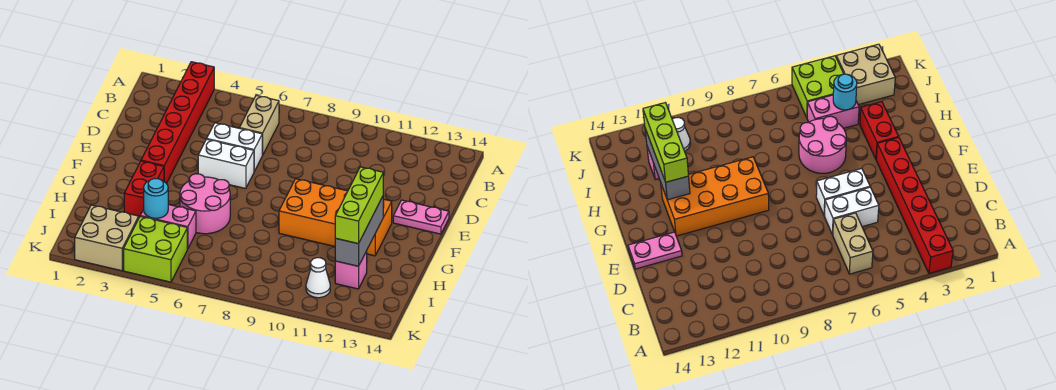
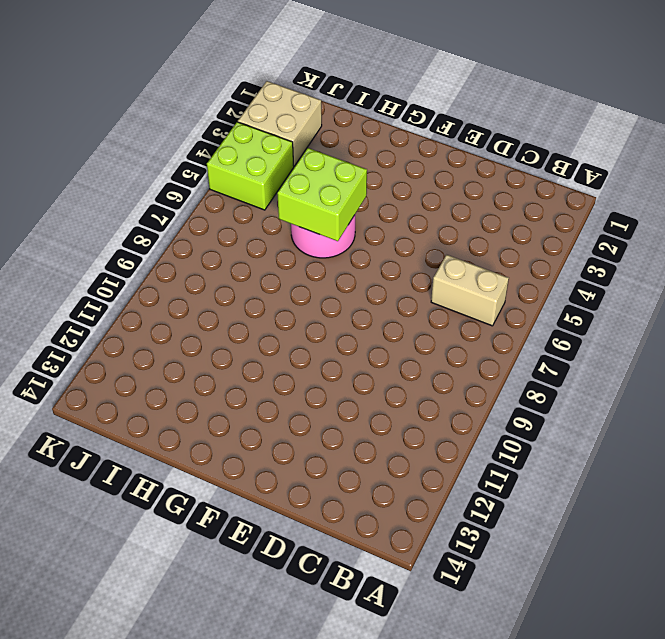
lime 2x2 brick [277,148,367,241] -> none
none -> red 1x6 brick [141,62,214,184]
none -> white 1x2 brick [207,123,262,171]
none -> white 1x2 brick [198,139,254,189]

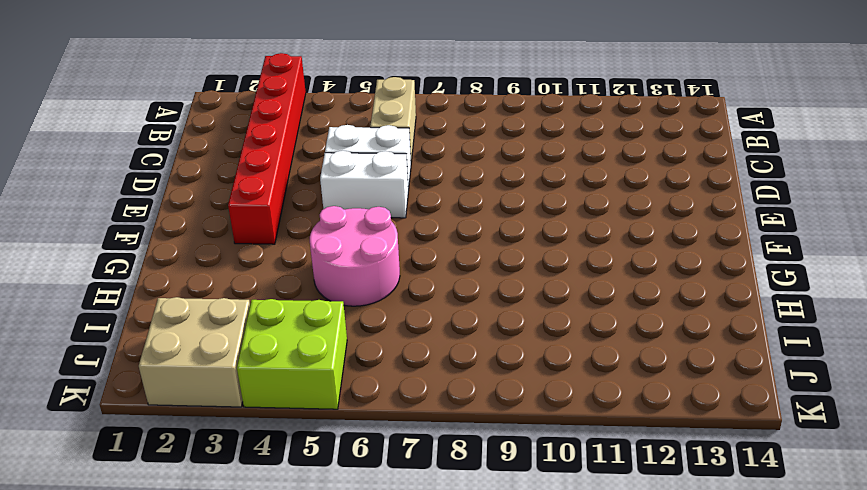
none -> pink 1x2 plate [393,200,449,234]
none -> orange 2x4 brick [279,179,392,256]
none -> red 1x2 brick [124,161,164,217]

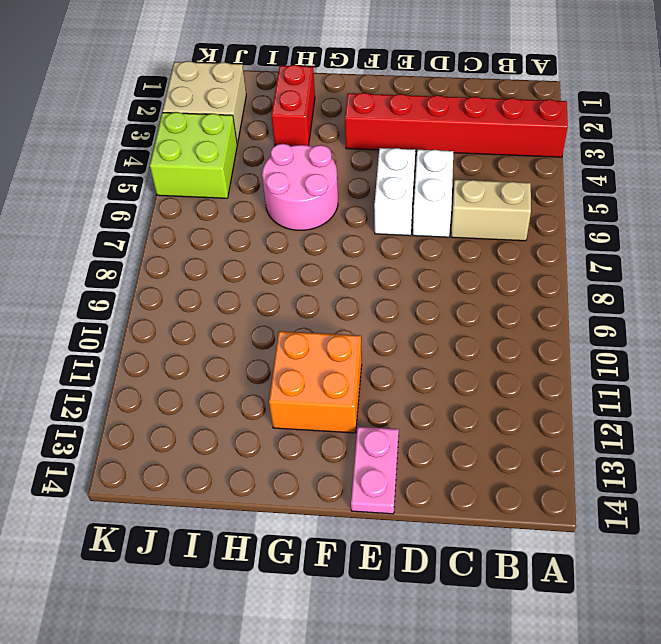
orange 2x2 brick [269,331,362,433] -> orange 2x4 brick [279,179,392,256]
red 1x2 brick [271,65,315,146] -> red 1x2 brick turned to [124,161,164,217]
none -> pink 1x2 brick [140,205,196,249]
none -> pink 1x1 brick [335,251,367,289]
none -> white 1x1 cone [306,258,330,298]

